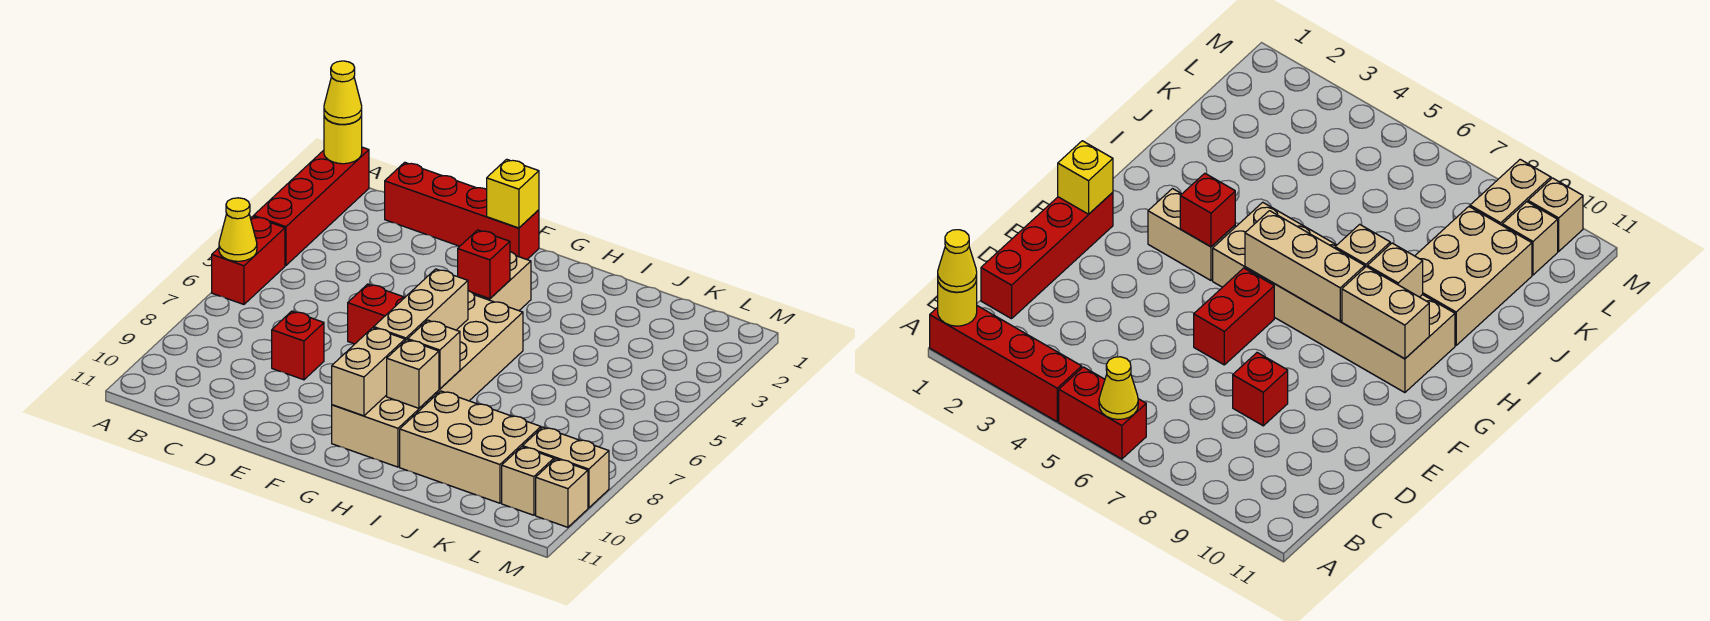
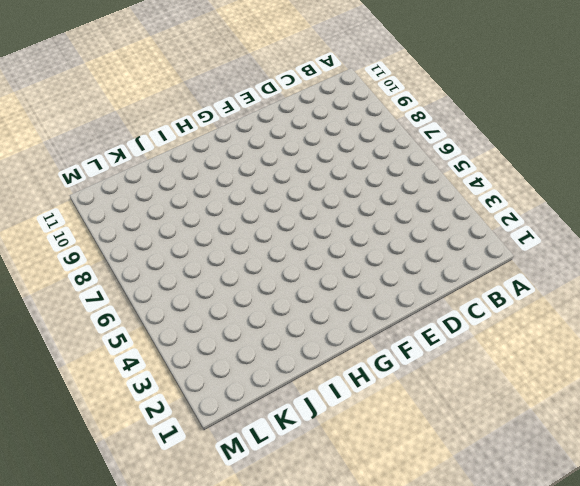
none -> red 1x4 brick [254,147,369,265]
none -> red 1x2 brick [212,216,285,304]
none -> red 1x4 brick [385,162,539,259]

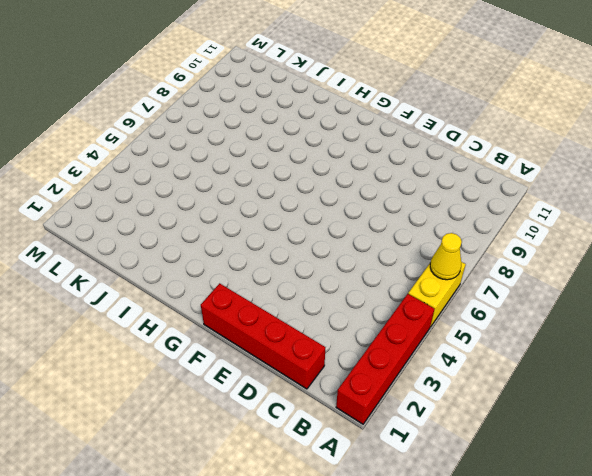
yellow 1x2 brick [408,262,466,327] -> red 1x2 brick [212,216,285,304]
none -> red 1x1 brick [272,311,324,380]
none -> red 1x2 brick [348,284,405,344]
none -> tan 1x2 brick [473,252,531,311]

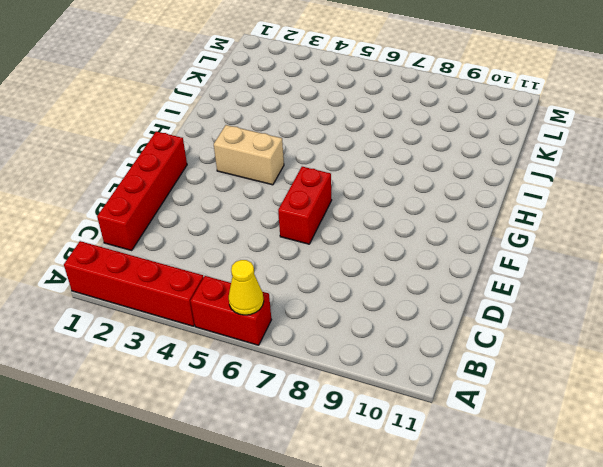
none -> red 1x1 brick [272,311,324,380]
none -> tan 2x6 brick [332,291,523,467]
none -> tan 2x3 brick [400,391,541,503]

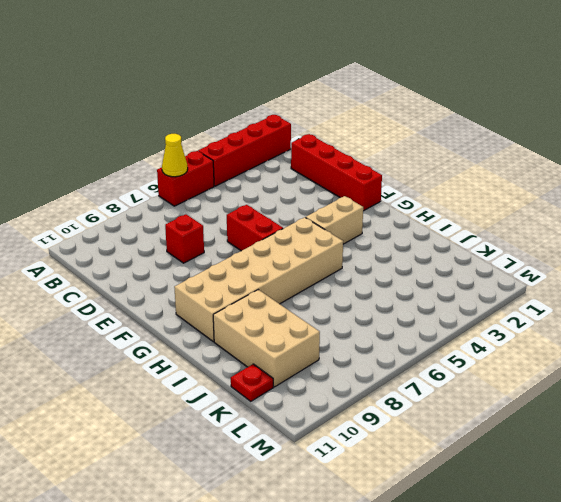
red 1x1 plate [231,364,273,401] -> none
none -> tan 1x2 brick [523,427,609,508]
none -> tan 1x1 brick [502,447,554,515]
none -> tan 1x1 brick [536,459,588,527]

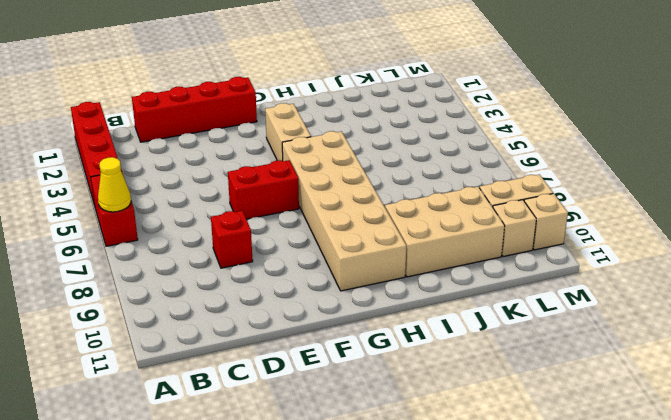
none -> yellow 1x1 round brick [324,115,362,164]
none -> yellow 1x1 brick [487,159,539,228]
none -> red 1x1 brick [458,230,510,299]

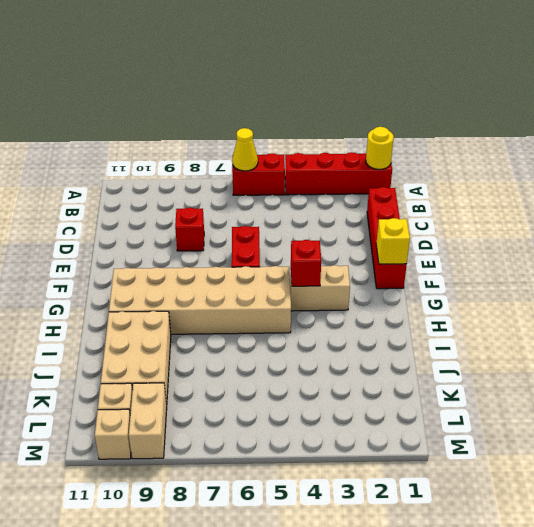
none -> tan 1x3 brick [374,269,468,341]
none -> tan 1x2 brick [332,328,405,416]
none -> tan 1x1 brick [408,320,460,389]

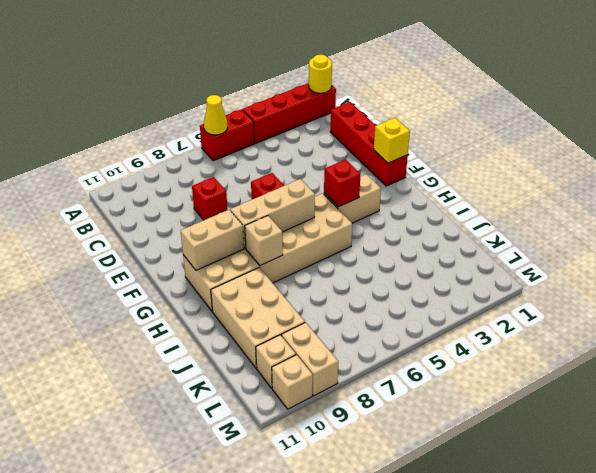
none -> tan 1x1 brick [387,340,439,408]
none -> yellow 1x1 cone [324,61,362,124]

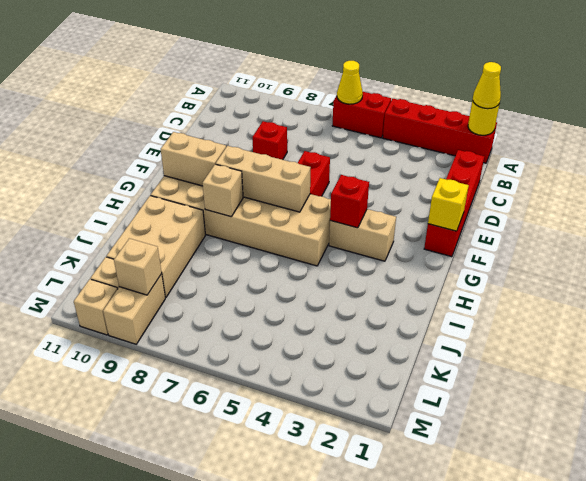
tan 1x1 brick [114,238,162,295] -> tan 1x1 brick moved to [387,340,439,408]

